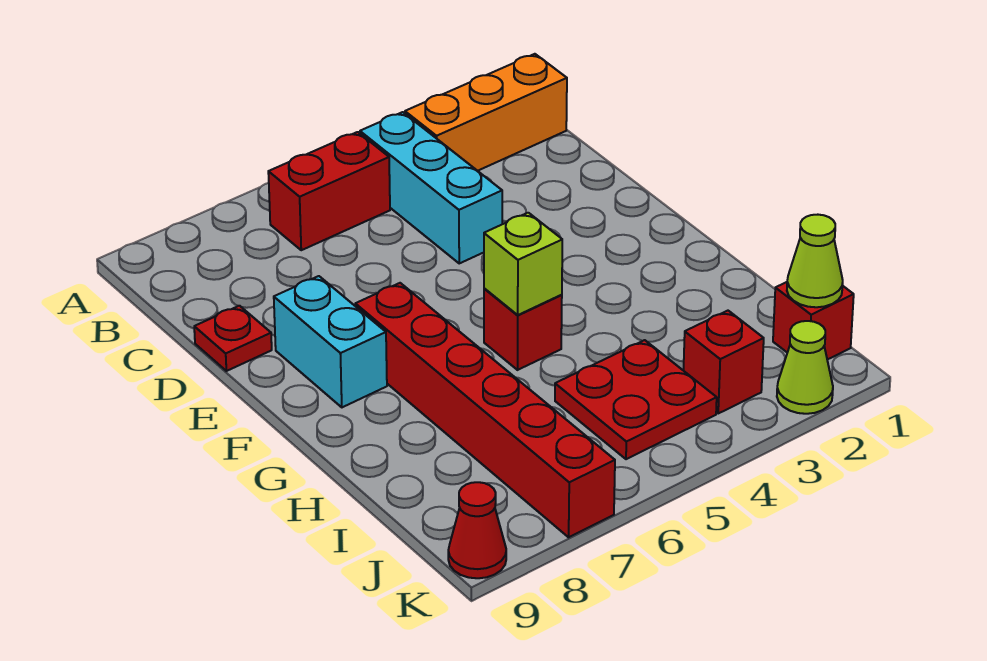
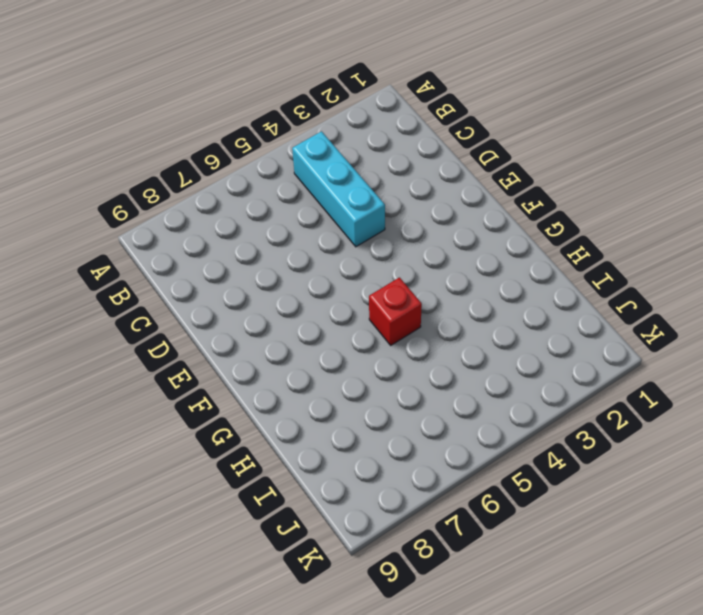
none -> orange 1x3 brick [405,54,567,171]
none -> red 1x2 brick [268,132,390,250]
none -> red 1x1 plate [194,306,272,371]

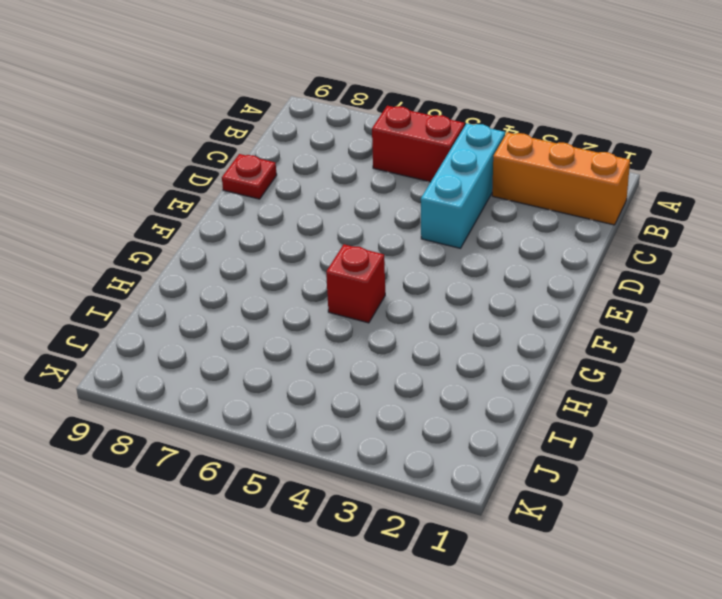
none -> cyan 1x2 brick [274,276,387,407]
none -> red 1x6 brick [355,283,615,537]
none -> red 2x2 plate [555,340,717,459]

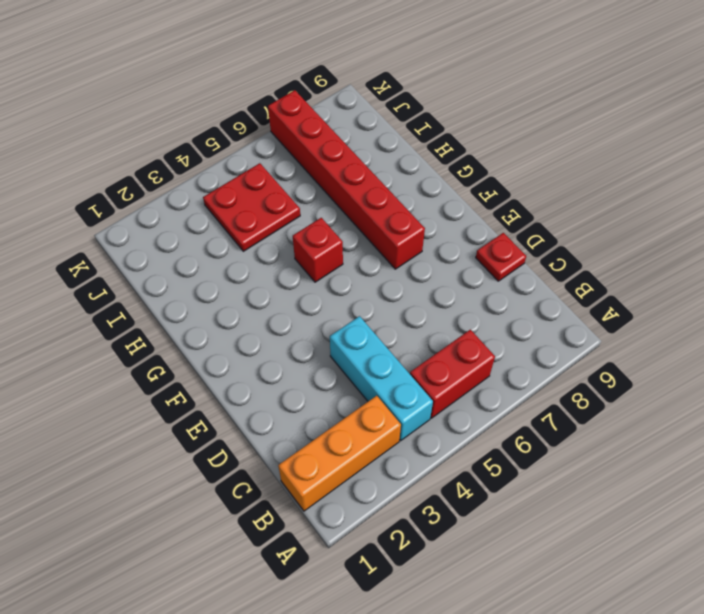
none -> cyan 1x2 brick [274,276,387,407]
none -> red 1x1 brick [773,282,854,360]
none -> red 1x1 brick [683,311,764,413]

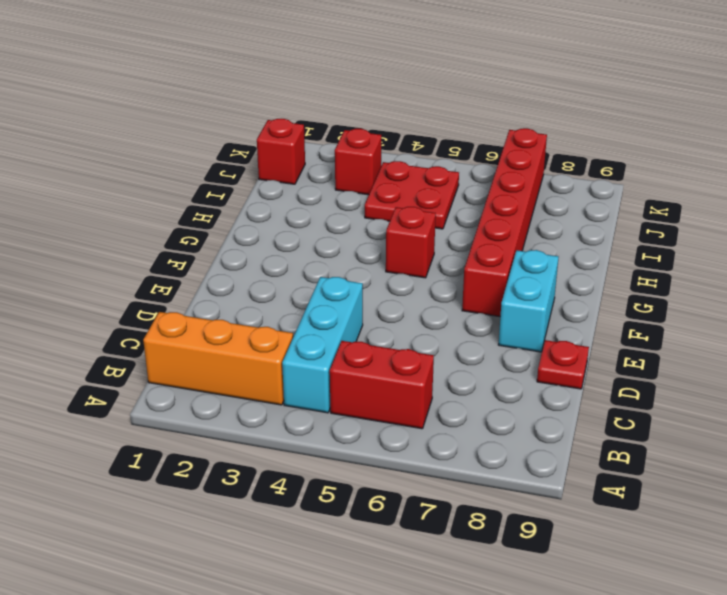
none -> lime 1x1 cone [777,321,833,414]
none -> red 1x1 cone [448,482,506,578]
none -> lime 1x1 brick [484,213,562,315]

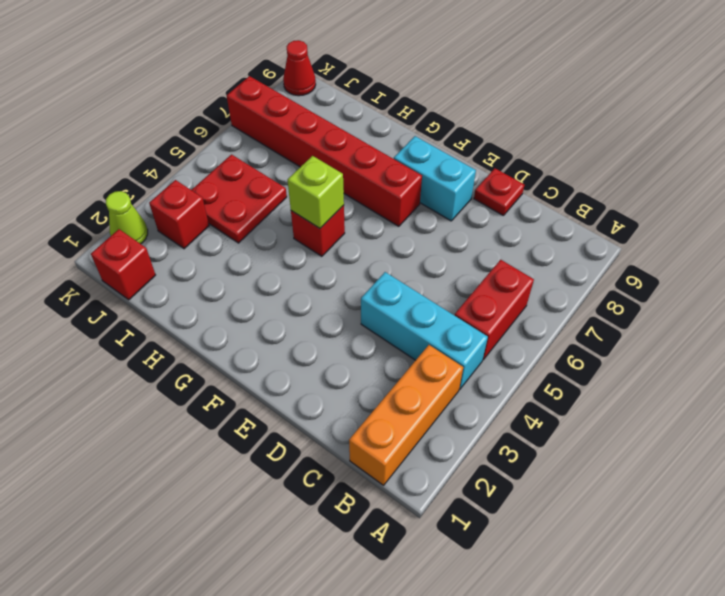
none -> lime 1x1 cone [787,215,843,307]

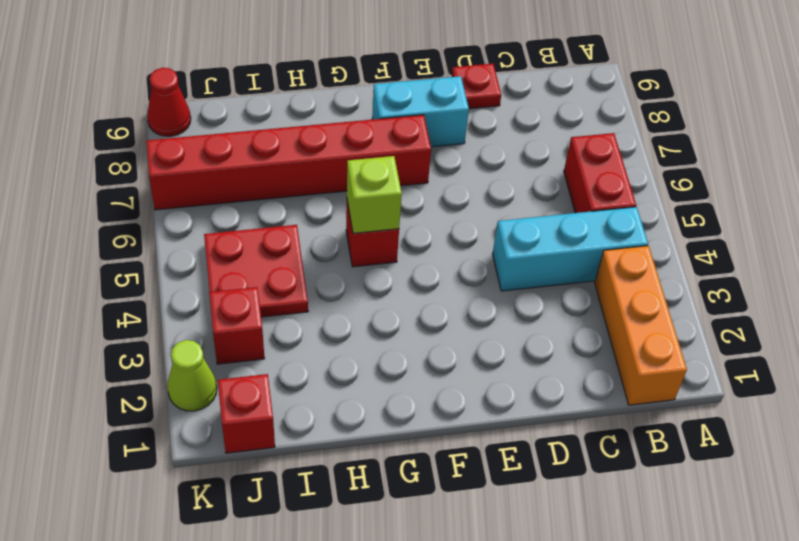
none -> lime 1x1 cone [787,215,843,307]

